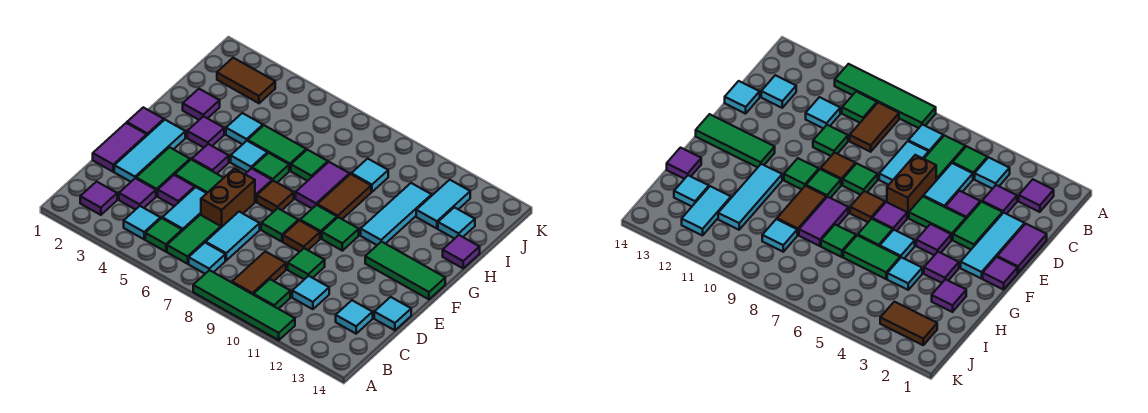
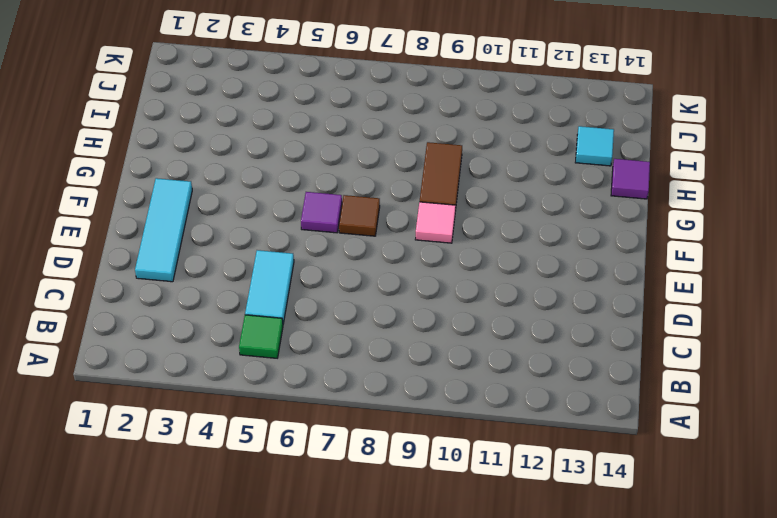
pink 1x1 tile [415,202,456,243] -> green 1x1 tile [300,205,337,238]
none -> green 1x4 tile [193,270,295,340]
none -> purple 1x1 tile [80,182,117,215]
none -> cyan 1x1 tile [124,206,161,239]
none -> green 1x2 tile [167,215,221,264]

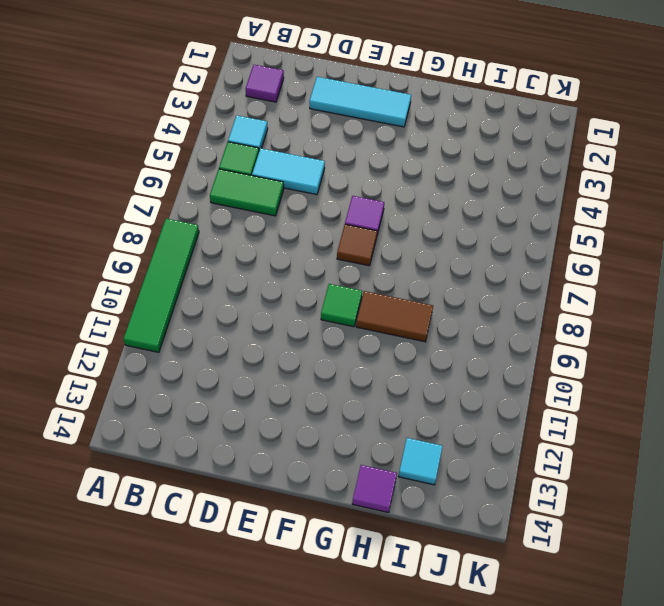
none -> cyan 1x1 tile [189,243,225,274]
none -> brown 1x2 tile [232,251,286,295]
none -> green 1x1 tile [254,279,290,309]
none -> purple 1x1 tile [119,178,156,210]

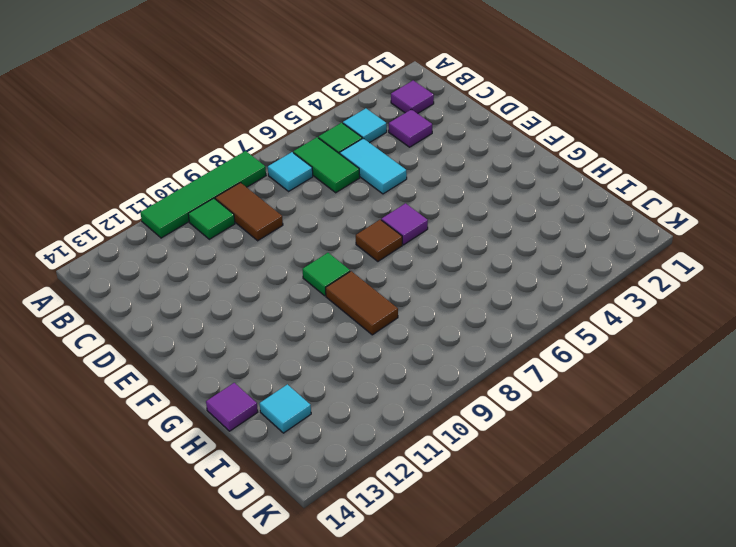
none -> cyan 1x2 tile [206,212,260,260]
none -> cyan 1x1 tile [292,276,329,309]
none -> cyan 1x1 tile [336,300,373,334]
none -> purple 1x2 tile [93,123,147,172]

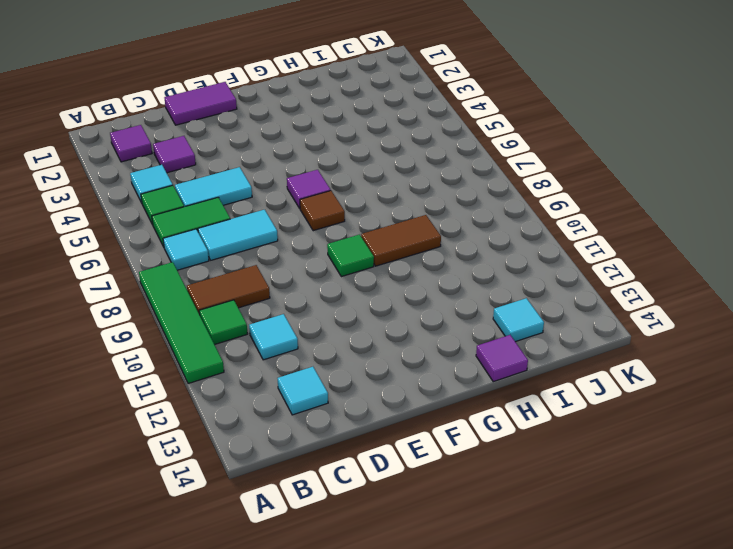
none -> cyan 1x3 tile [114,120,185,182]
none -> green 1x2 tile [136,147,190,196]
none -> purple 1x1 tile [158,175,195,206]
none -> brown 1x2 brick [201,169,255,227]

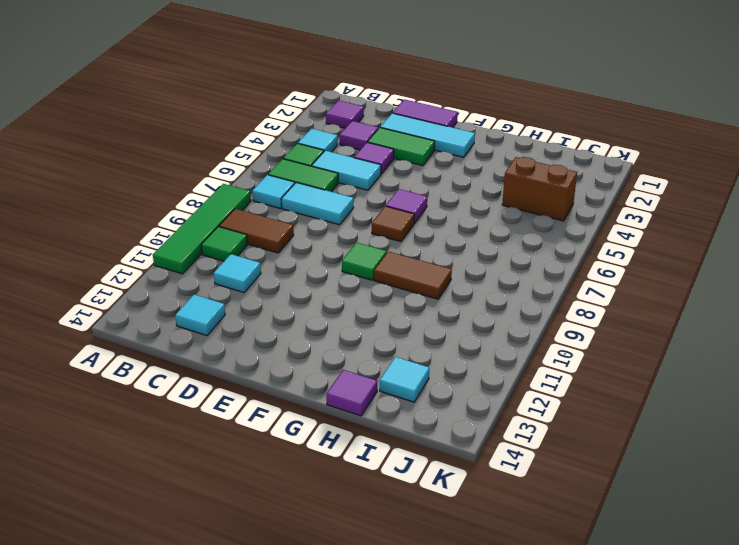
brown 1x2 brick [502,157,577,221] -> brown 1x2 brick moved to [201,169,255,227]
none -> green 1x1 tile [288,248,325,279]
none -> cyan 1x1 tile [374,297,411,330]
none -> green 1x2 tile [175,160,223,193]
none -> green 1x1 tile [261,208,298,242]

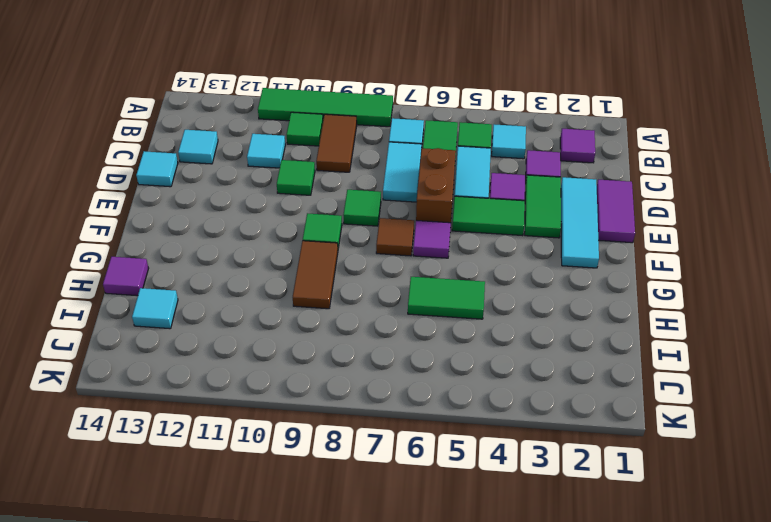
none -> brown 1x1 tile [283,221,320,252]
none -> purple 1x1 tile [127,107,164,135]
none -> purple 1x1 tile [192,144,229,174]
none -> green 1x1 tile [322,217,359,251]

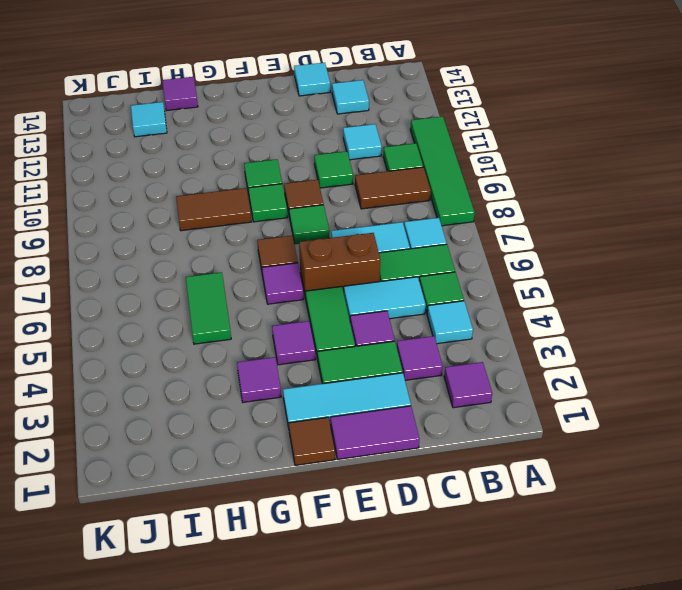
brown 1x1 tile [289,417,335,465] -> purple 1x1 tile [127,107,164,135]
none -> green 1x3 tile [365,241,445,299]
none -> cyan 1x1 tile [231,141,267,172]
none -> green 1x1 tile [252,153,289,182]
none -> purple 1x2 tile [296,162,350,208]

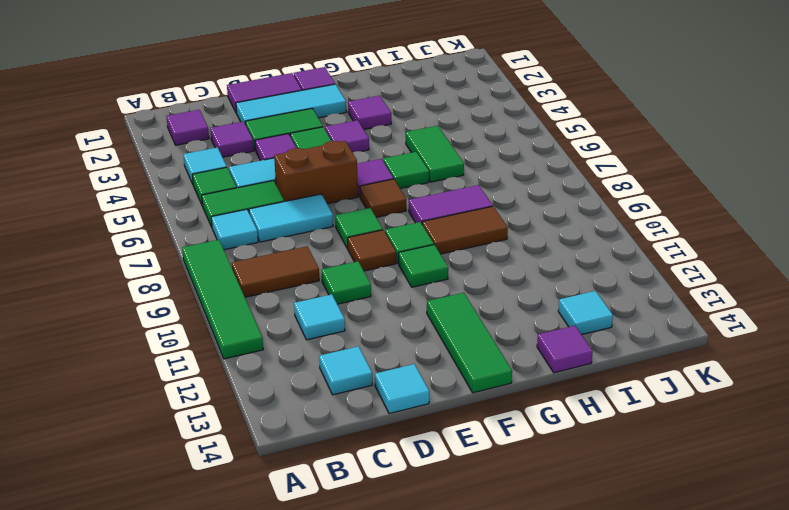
none -> green 1x1 tile [254,279,290,309]
none -> cyan 1x1 tile [231,141,267,172]
none -> cyan 1x3 tile [361,183,432,245]
none -> purple 1x1 tile [183,89,220,120]

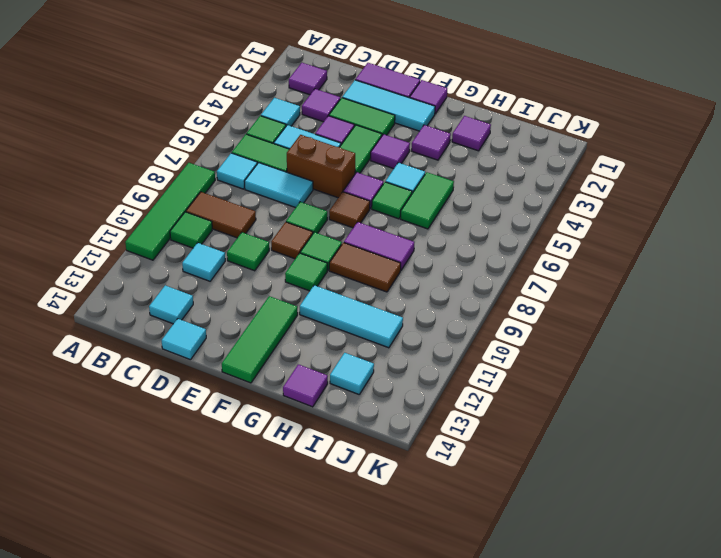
none -> cyan 1x1 tile [226,113,263,144]
none -> green 1x1 tile [291,150,328,181]
none -> cyan 1x1 tile [351,159,388,192]
none -> cyan 1x2 tile [416,180,470,229]

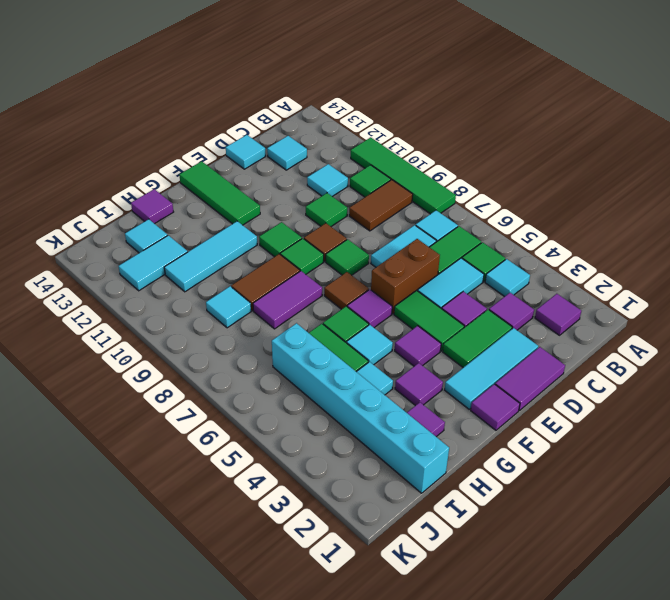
cyan 1x6 brick [272,323,449,493] -> none
none -> green 1x1 tile [291,150,328,181]
none -> brown 1x2 tile [217,58,275,103]

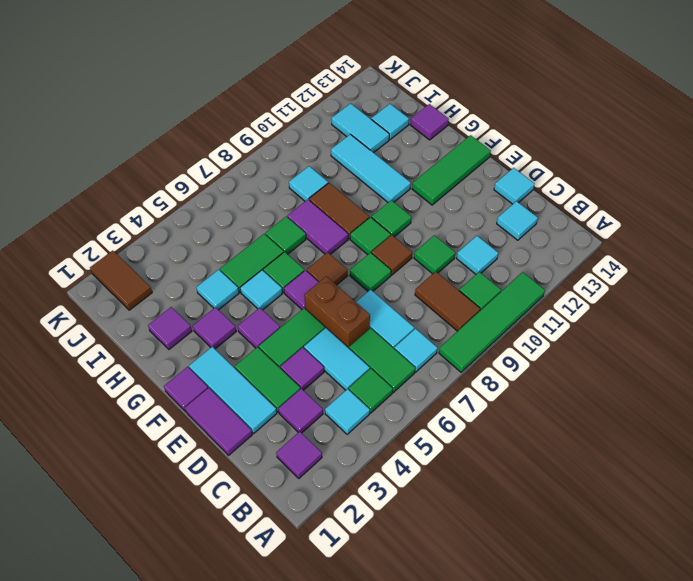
brown 1x2 tile [90,251,152,310] -> brown 1x2 tile turned to [217,58,275,103]

